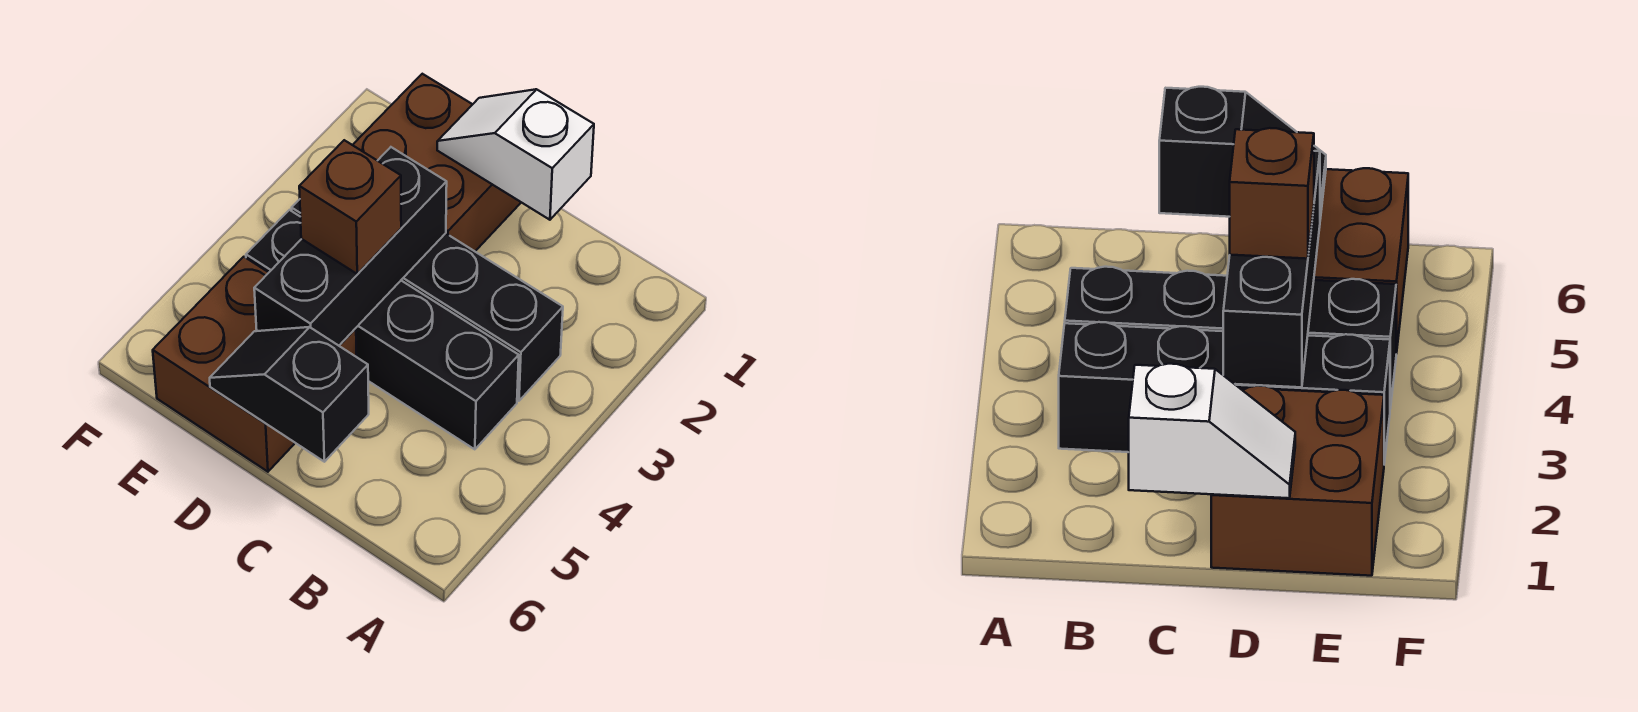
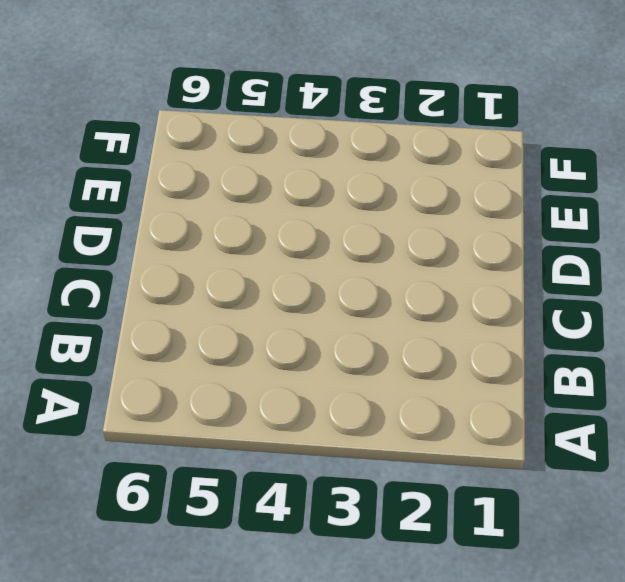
none -> black 1x4 brick [292,199,563,401]
none -> black 1x4 brick [246,210,519,449]

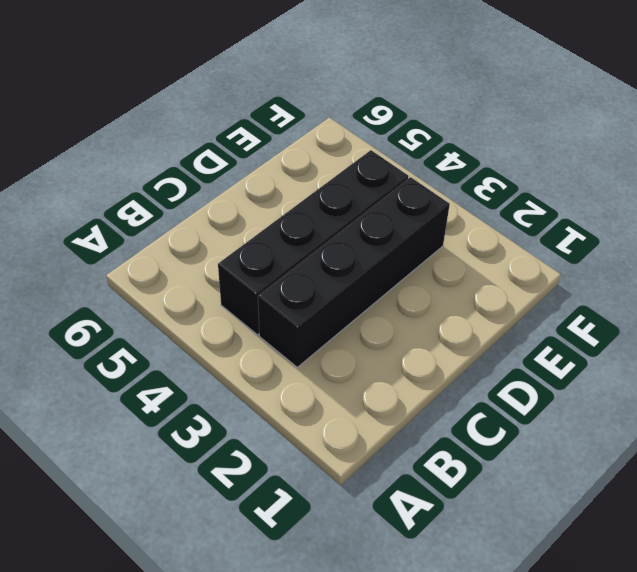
none -> brown 2x2 brick [353,74,521,251]
none -> brown 2x2 brick [153,257,357,472]

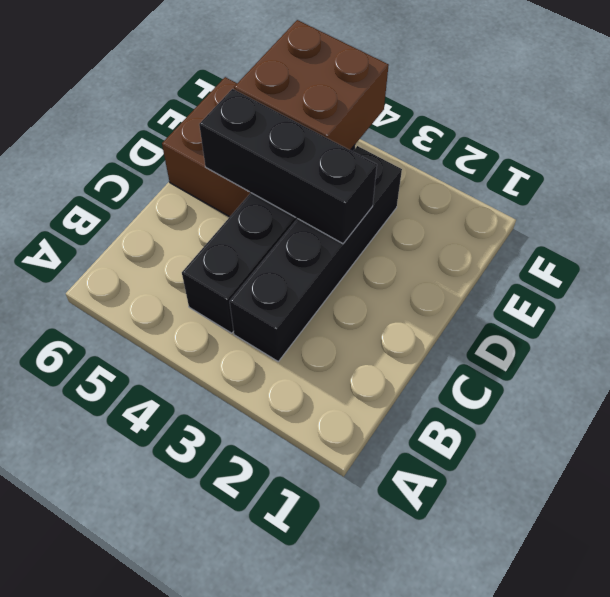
brown 2x2 brick [234,20,389,150] -> brown 2x2 brick moved to [353,74,521,251]
none -> white 1x2 slope [437,89,594,220]
none -> black 1x2 slope [210,327,369,462]

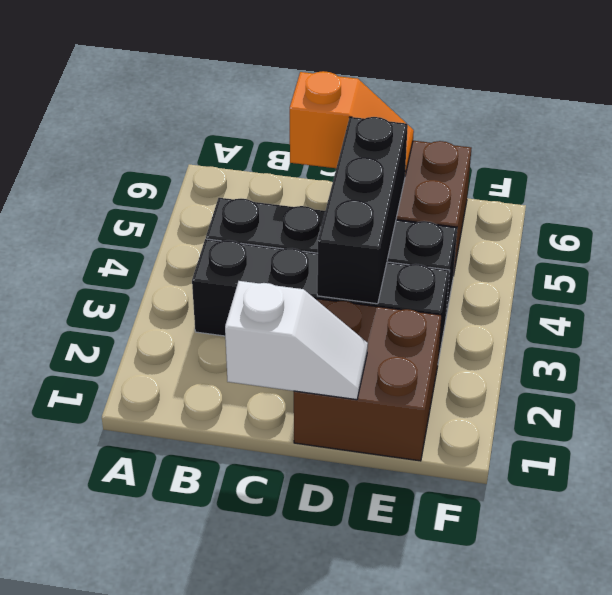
orange 1x2 slope [290,71,414,175] -> black 1x2 slope [210,327,369,462]
none -> brown 1x1 brick [299,140,401,274]

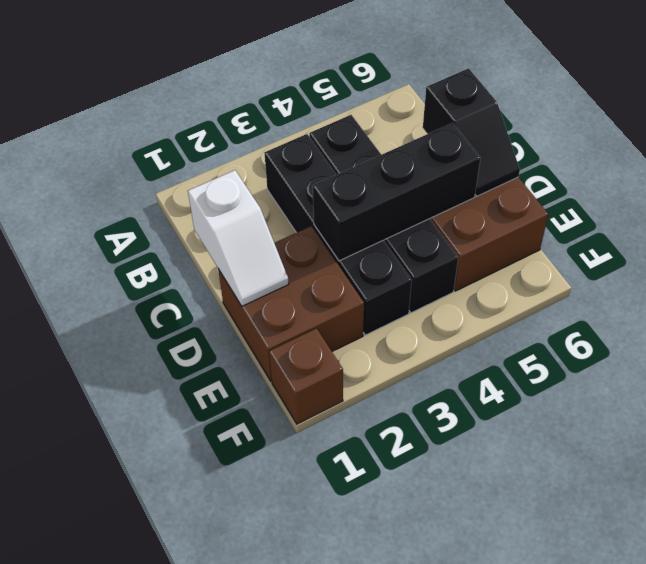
brown 1x1 brick [269,328,343,424] -> brown 1x1 brick moved to [299,140,401,274]

